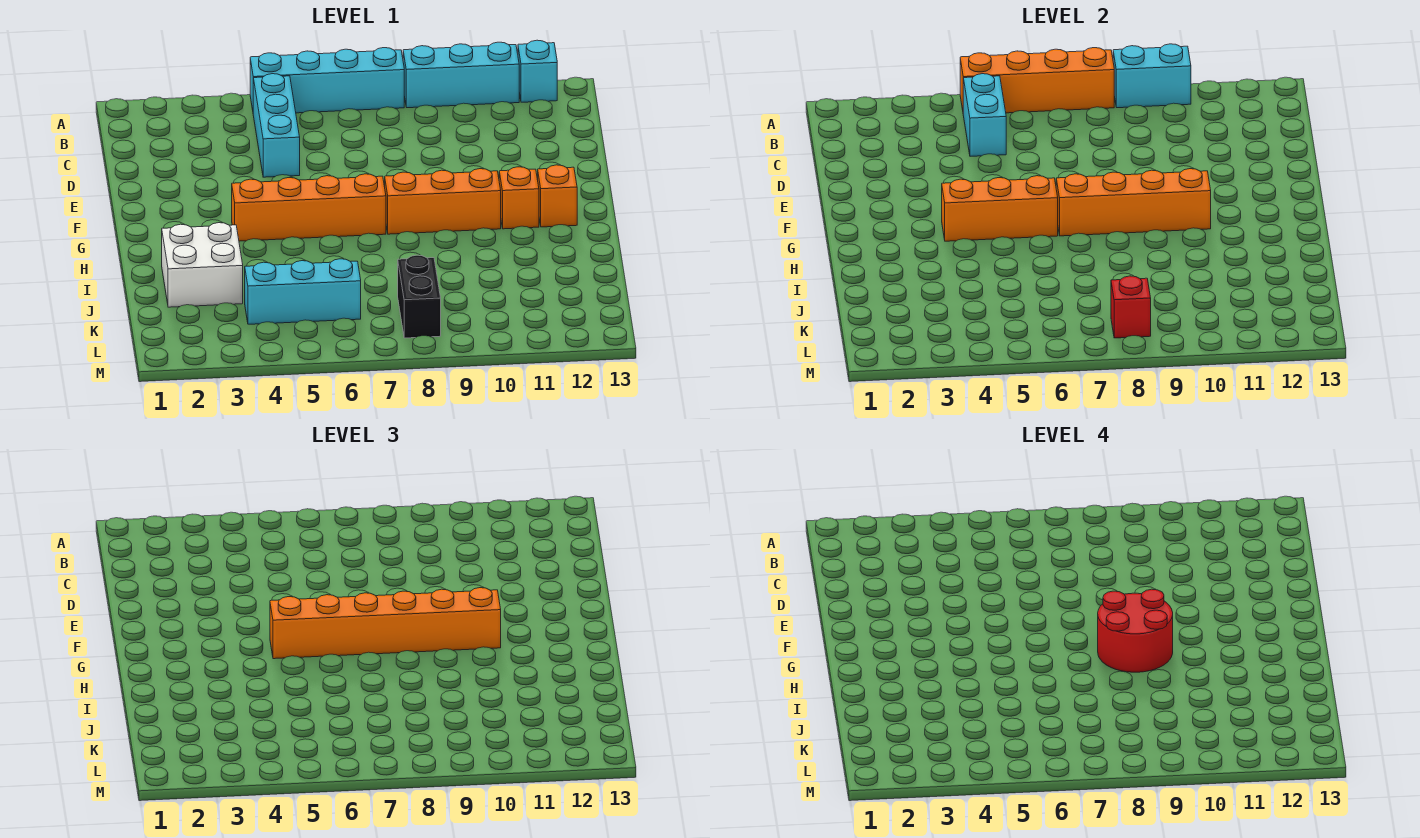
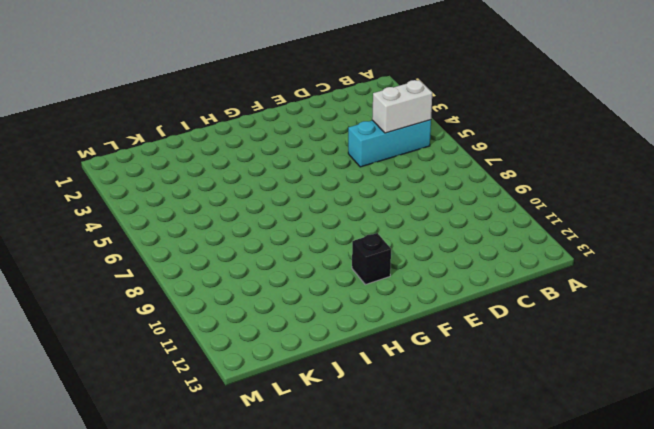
white 1x2 brick [372,80,432,133] -> cyan 1x2 brick [963,74,1006,156]
black 1x1 brick [352,233,391,285] -> orange 1x1 brick [499,167,539,229]
none -> cyan 1x4 brick [250,48,404,113]
none -> cyan 1x3 brick [403,42,519,108]
none -> cyan 1x1 brick [518,40,557,102]

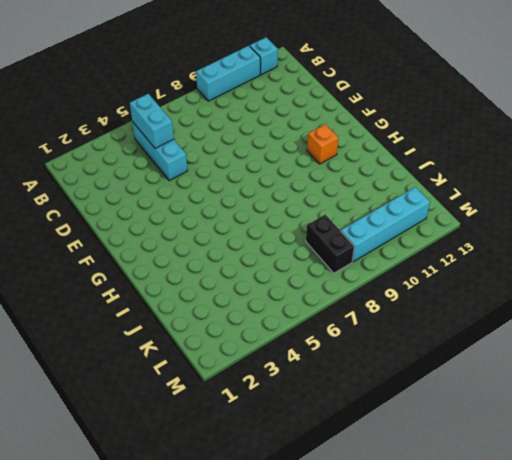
cyan 1x4 brick [341,187,430,262] -> cyan 1x4 brick moved to [250,48,404,113]
none -> orange 1x4 brick [232,174,386,241]
none -> orange 1x3 brick [385,169,501,234]
none -> orange 1x1 brick [538,165,577,227]

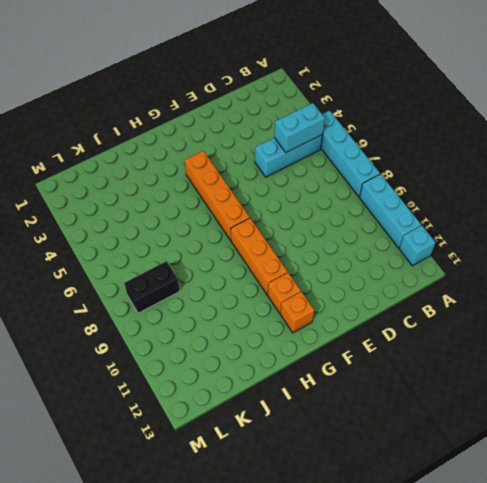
none -> white 2x2 brick [162,223,243,307]
none -> cyan 1x3 brick [245,259,361,324]
none -> orange 1x4 brick [960,48,1114,113]

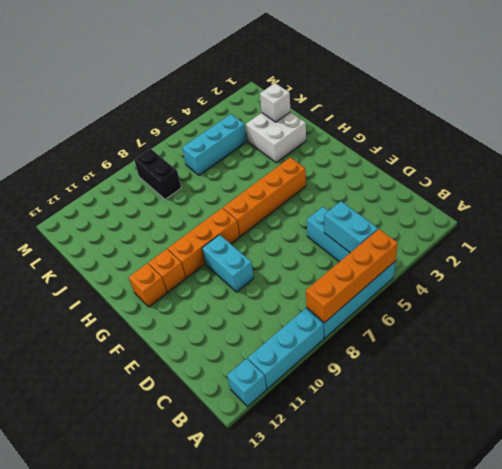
cyan 1x2 brick [202,235,254,292] -> cyan 1x2 brick turned to [1113,44,1191,108]
white 1x1 brick [260,83,290,122] -> none
none -> orange 1x3 brick [942,176,1058,241]
none -> orange 1x4 brick [1056,169,1211,236]
none -> red 1x1 brick [1111,276,1151,338]

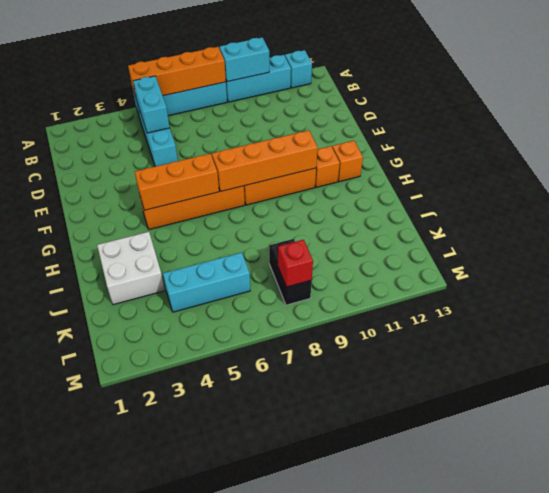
none -> orange 1x6 brick [270,588,501,659]
none -> red 2x2 round brick [1098,589,1173,672]

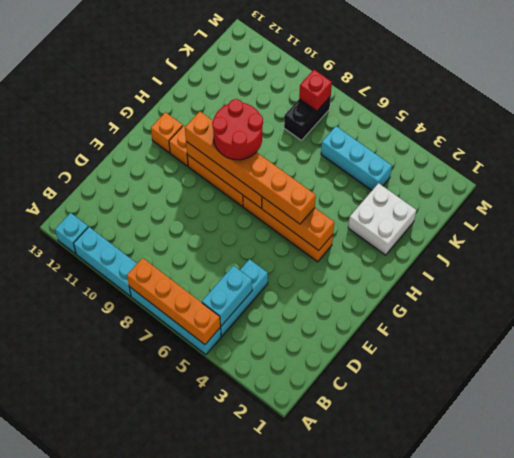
none -> cyan 1x2 brick [1113,44,1191,108]

